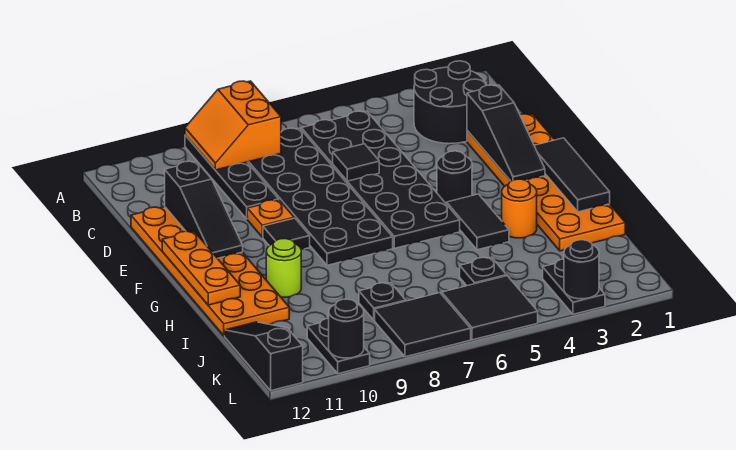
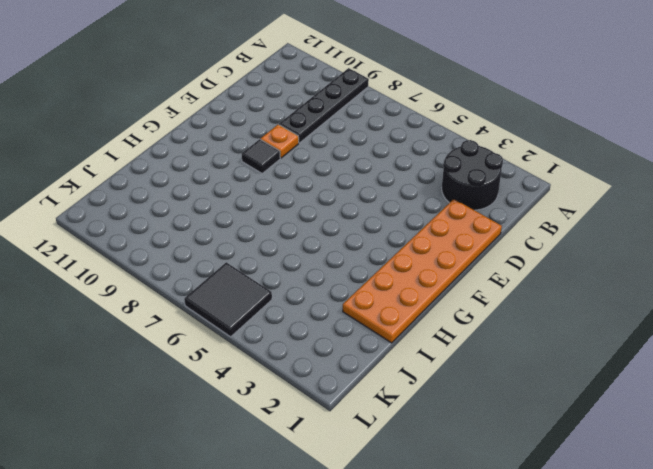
none -> black 2x6 plate [301,111,460,248]
none -> black 2x6 plate [248,128,393,265]
none -> orange 2x6 plate [131,207,289,336]

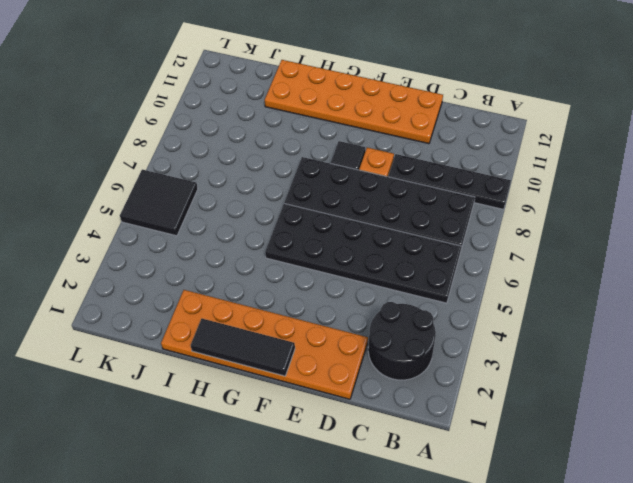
none -> black 1x1 round brick [437,151,472,204]
none -> black 1x2 tile [447,194,509,250]
none -> orange 1x1 round brick [502,179,537,238]

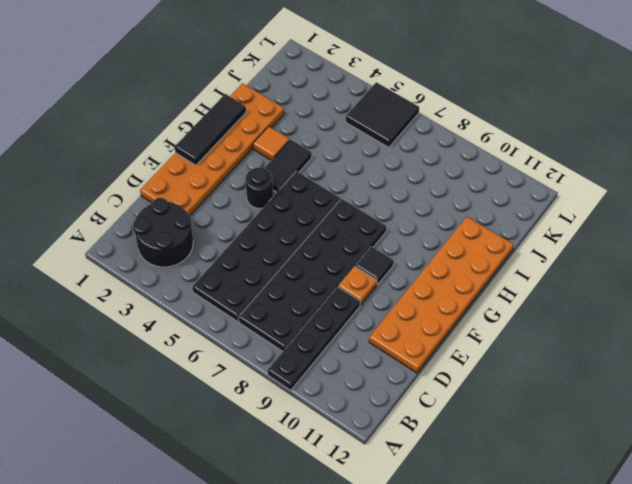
orange 1x1 tile [253,127,290,160] -> orange 1x1 round brick [502,179,537,238]
none -> lime 1x1 round brick [266,238,301,297]
none -> black 1x1 plate [460,257,507,286]
none -> black 1x1 plate [359,283,406,320]

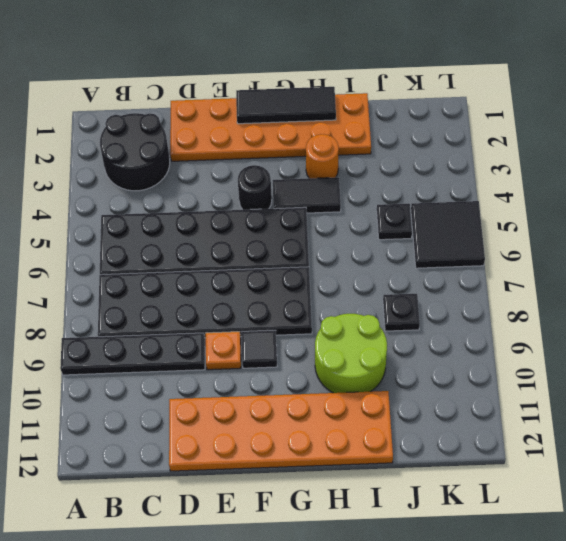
lime 2x2 round brick [315,314,387,393] -> lime 1x1 round brick [266,238,301,297]
none -> black 1x3 slope [225,322,303,391]
none -> black 1x2 plate [543,259,605,314]
none -> black 2x2 tile [375,293,471,357]

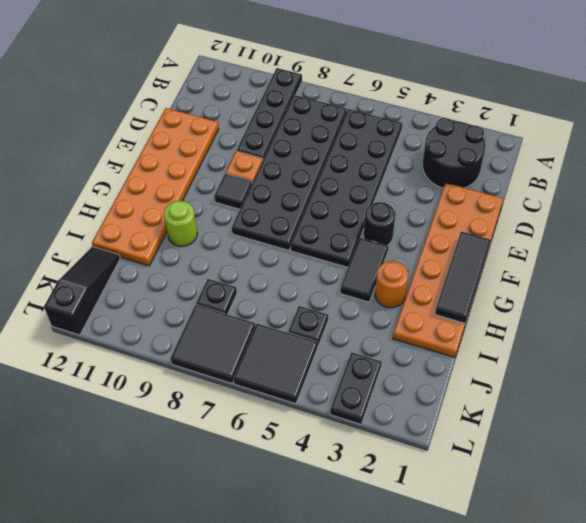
none -> black 1x2 plate [307,318,370,374]
none -> orange 2x2 slope [185,81,281,170]
none -> black 1x3 slope [467,85,545,181]

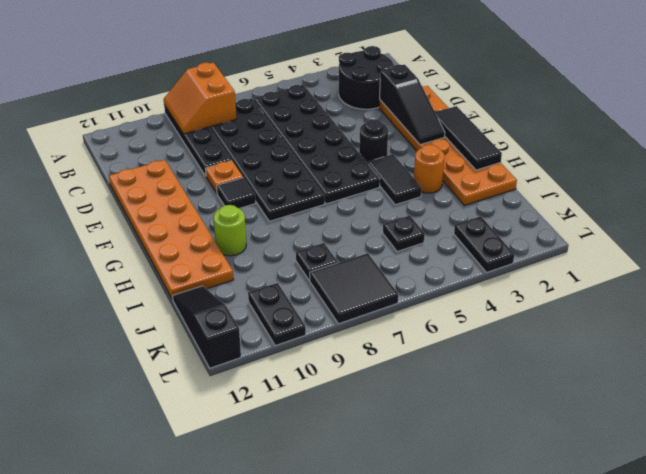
none -> black 2x2 tile [442,276,538,340]
none -> black 1x1 tile [333,144,379,181]
none -> black 1x3 slope [165,161,243,258]

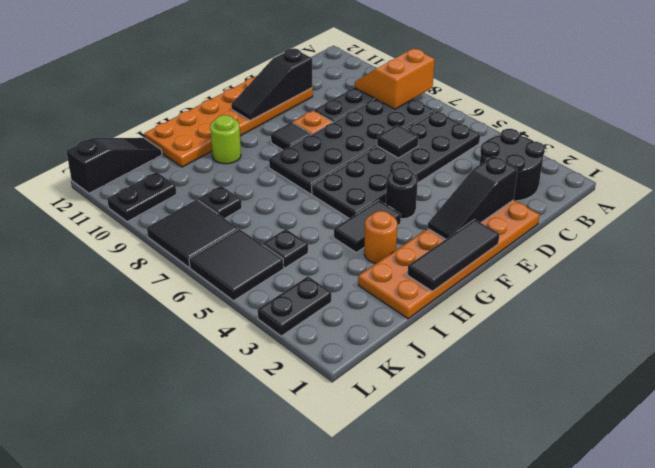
none -> orange 1x3 plate [162,231,240,305]
none -> black 1x1 round brick [564,240,599,299]
none -> black 1x1 round brick [329,299,364,358]

